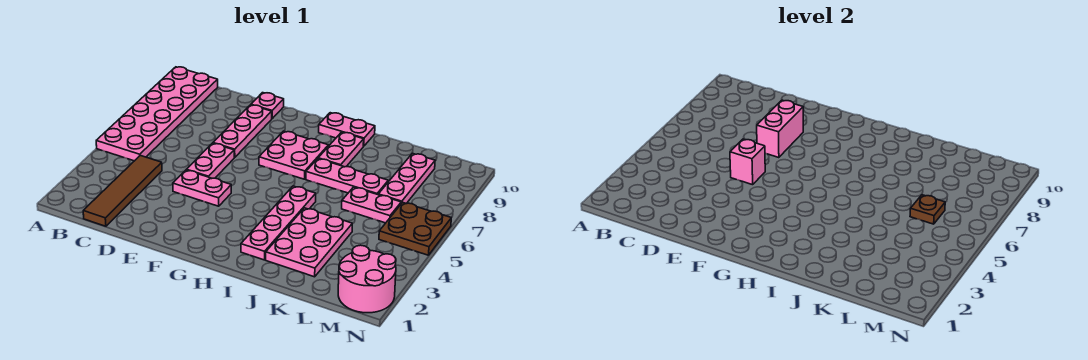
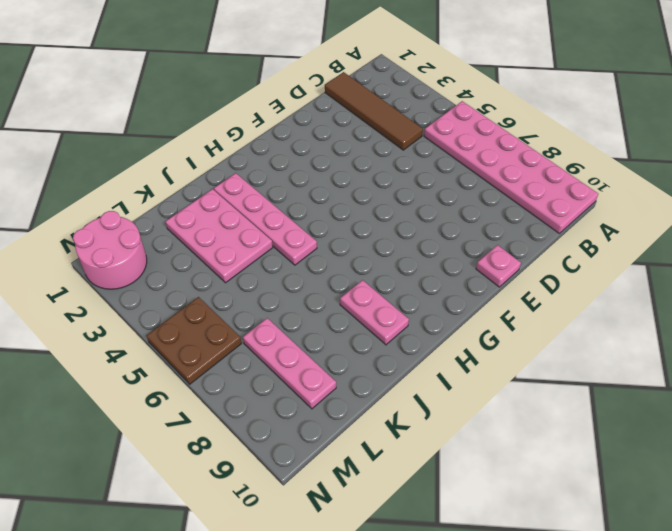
none -> pink 1x2 plate [173,170,231,206]
none -> pink 1x2 plate [186,143,234,178]
none -> pink 1x3 plate [213,105,272,158]

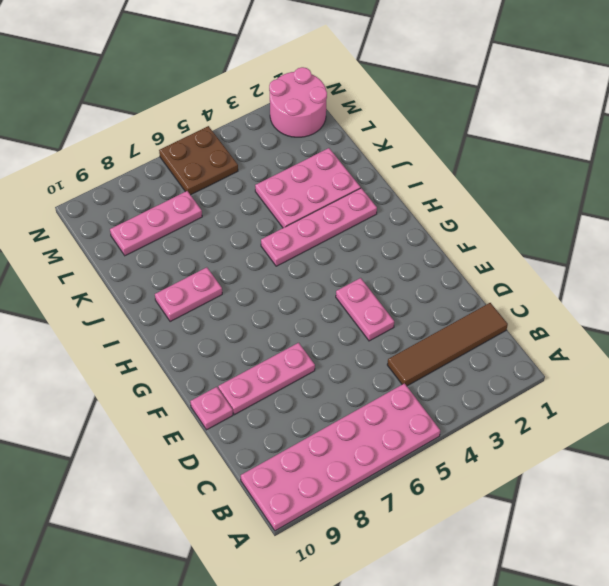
none -> pink 1x2 plate [186,143,234,178]
none -> pink 2x2 plate [259,131,328,179]
none -> pink 1x2 plate [319,113,375,146]

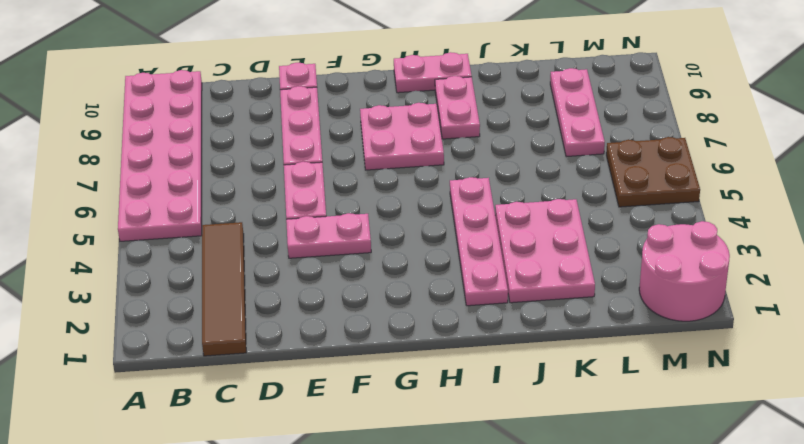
none -> pink 1x3 plate [306,159,388,195]
none -> pink 1x2 plate [342,187,401,223]
none -> pink 1x1 brick [730,139,765,185]

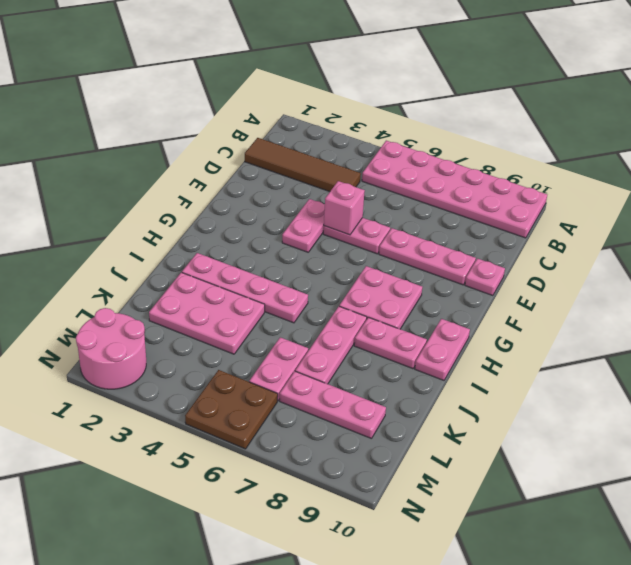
none -> pink 1x2 brick [757,100,803,158]
none -> brown 1x1 plate [910,195,945,224]

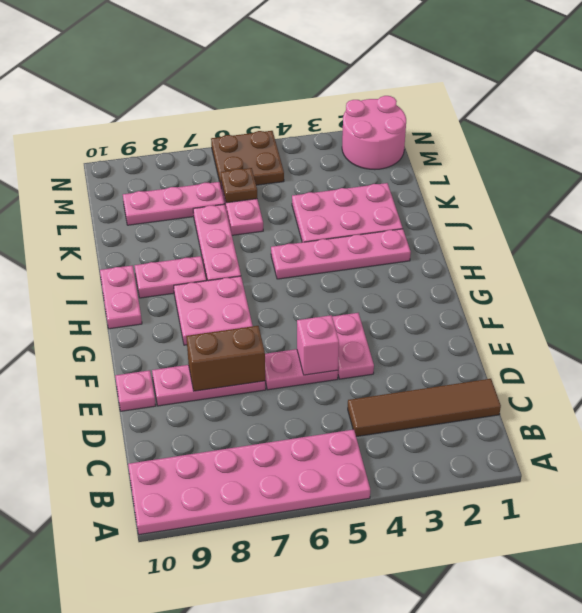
brown 1x2 brick [186,326,265,391] -> pink 1x2 brick [757,100,803,158]

